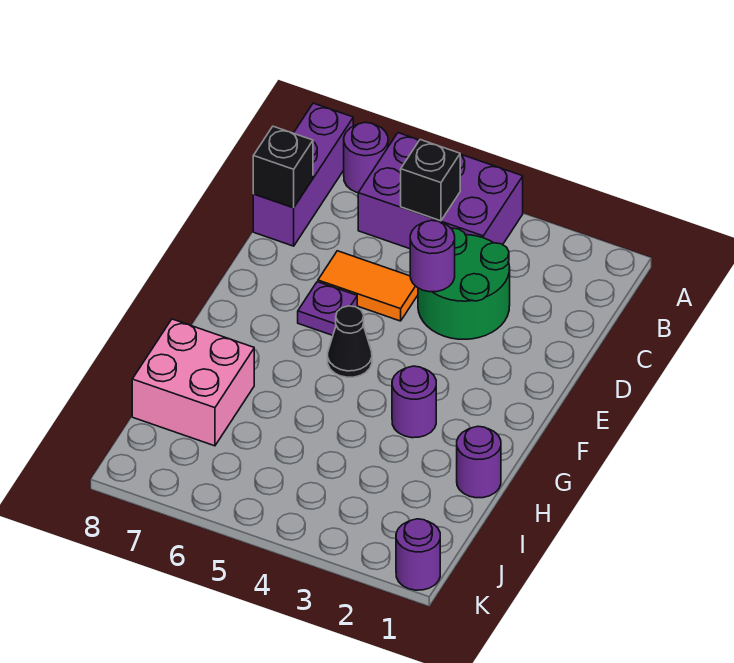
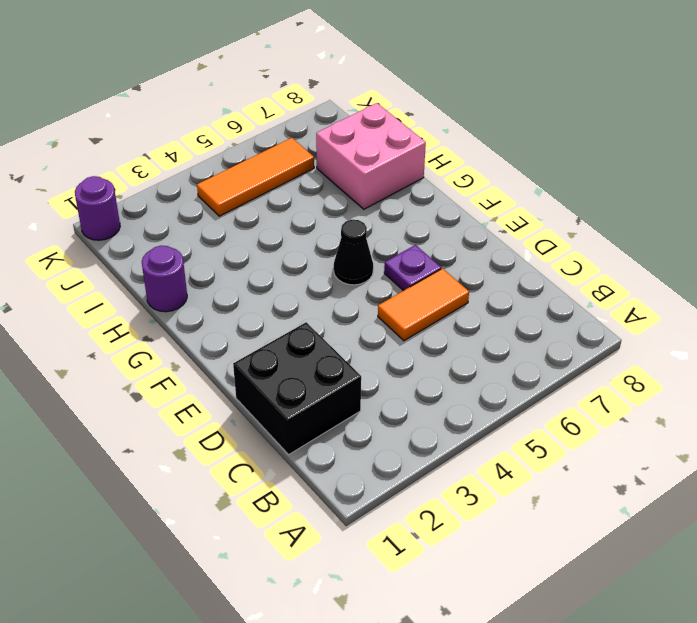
black 2x2 brick [233,322,361,454] -> none
orange 1x3 tile [197,138,314,216] -> none
none -> purple 2x3 brick [358,133,523,249]
none -> purple 1x1 round brick [344,123,388,193]
none -> purple 1x3 brick [253,103,353,246]

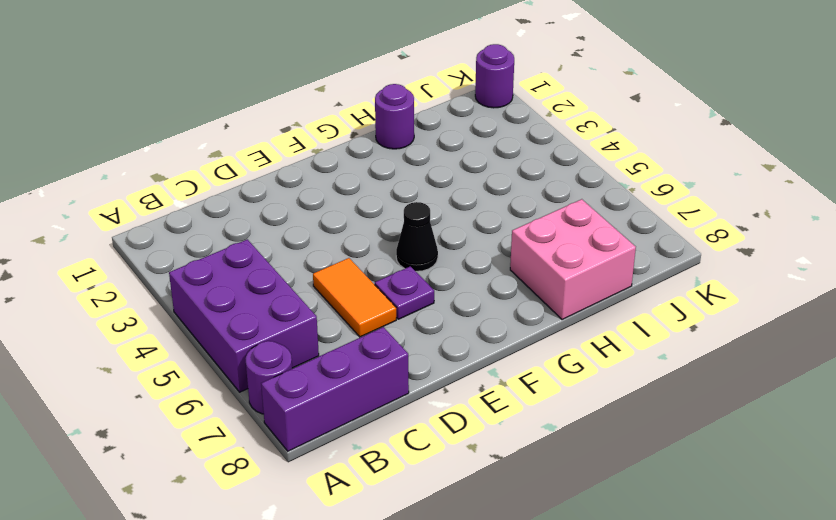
none -> green 2x2 round brick [418,228,510,339]
none -> purple 1x1 round brick [392,366,436,438]
none -> black 1x1 brick [401,140,460,221]

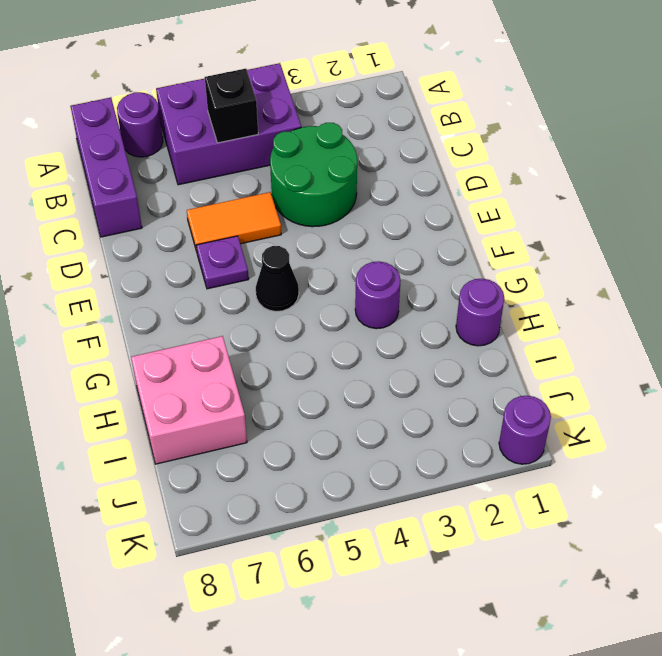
none -> black 1x1 brick [253,126,313,208]
none -> purple 1x1 round brick [410,220,455,292]

